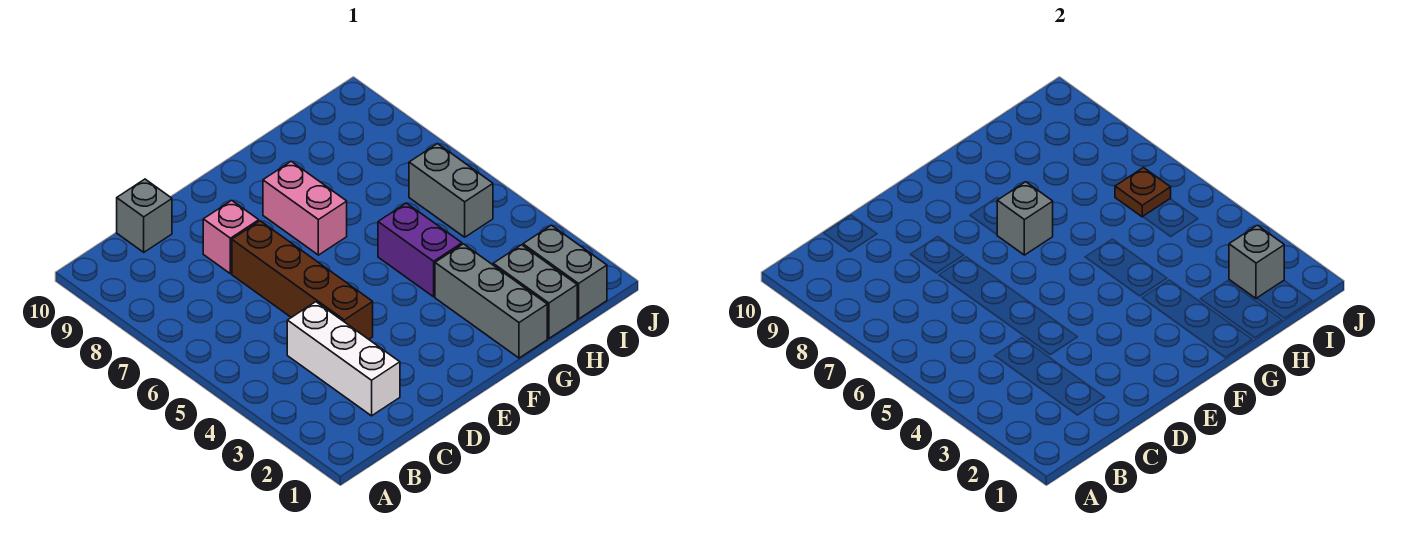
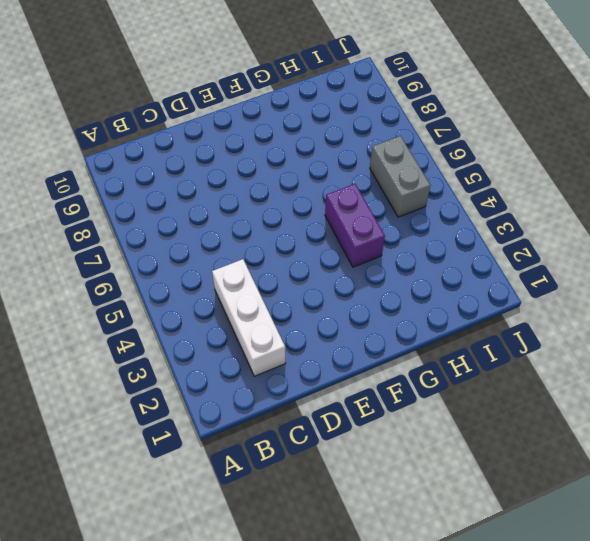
none -> grey 1x1 brick [117,179,172,252]
none -> brown 1x4 brick [232,221,373,339]
none -> pink 1x1 brick [203,200,259,274]

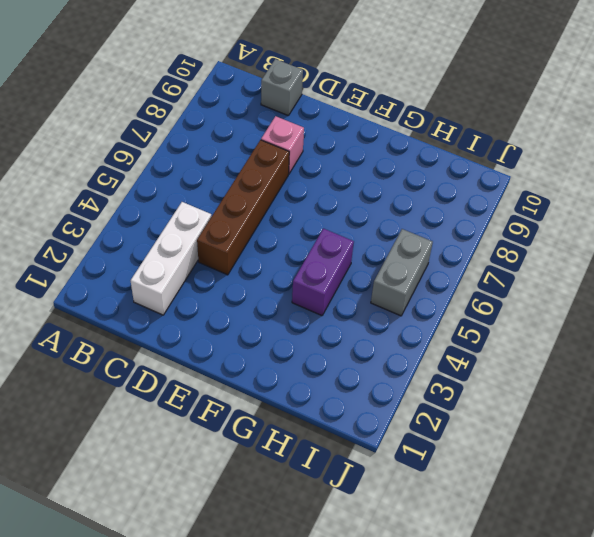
none -> pink 1x2 brick [263,161,347,255]
none -> grey 1x3 brick [435,244,547,358]
none -> grey 1x2 brick [493,245,577,339]

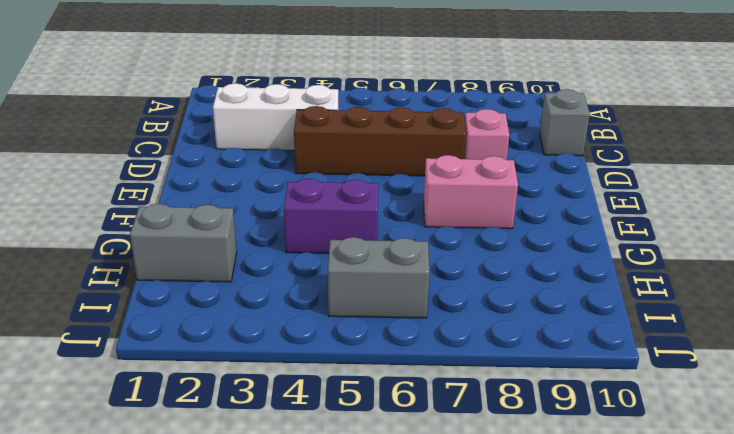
none -> grey 1x3 brick [435,244,547,358]
none -> grey 1x2 brick [523,225,607,319]
none -> grey 1x1 brick [997,182,1053,255]

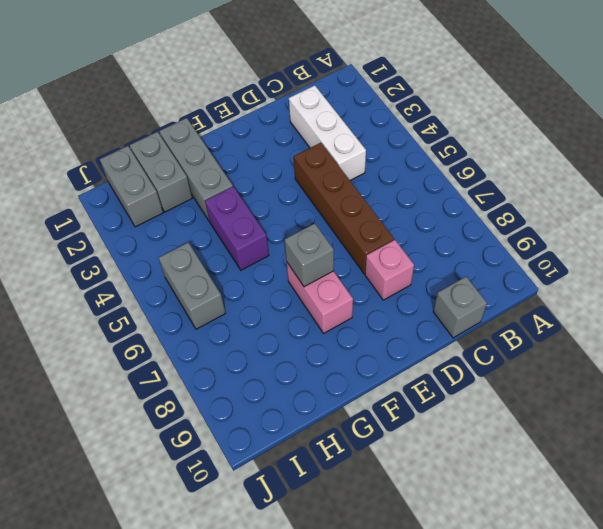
none -> grey 1x1 brick [1229,225,1284,299]
none -> brown 1x1 plate [1115,168,1171,217]

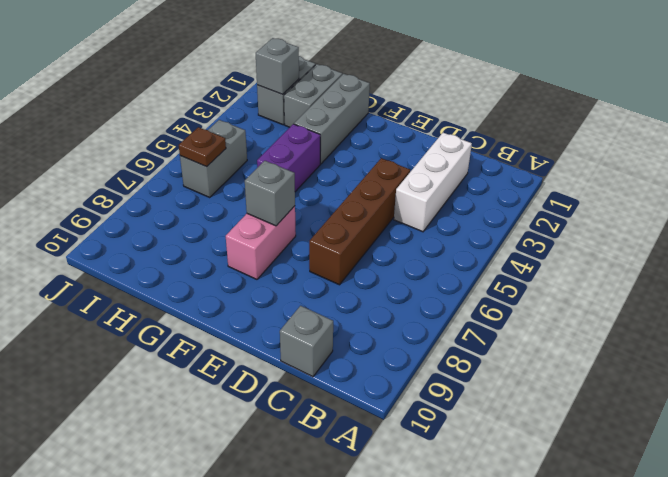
none -> pink 1x1 brick [203,200,259,274]

